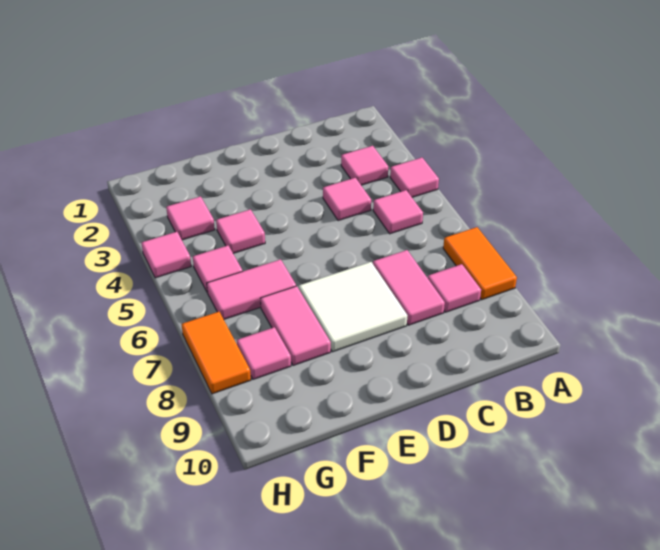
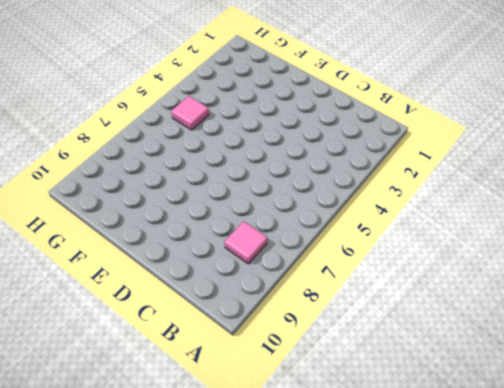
none -> pink 1x1 tile [390,158,439,197]
none -> orange 1x2 tile [443,227,517,300]
none -> pink 1x1 tile [341,146,388,185]

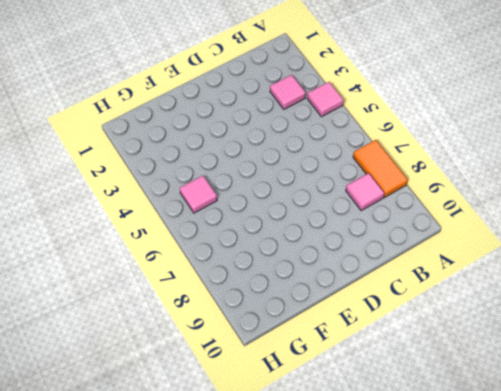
none -> pink 1x1 tile [373,190,423,234]
none -> pink 1x1 tile [323,178,371,221]
none -> pink 1x2 tile [373,250,445,325]

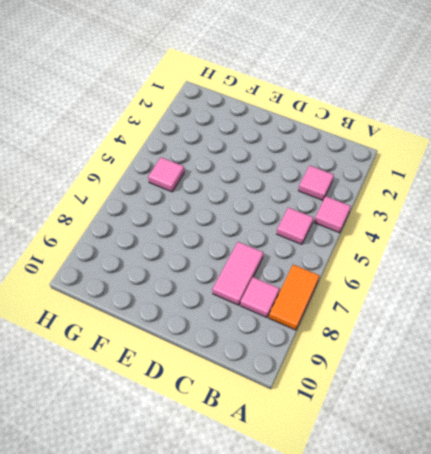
none -> pink 1x1 tile [323,178,371,221]
none -> white 2x2 tile [299,262,408,352]
none -> pink 1x1 tile [216,209,265,253]

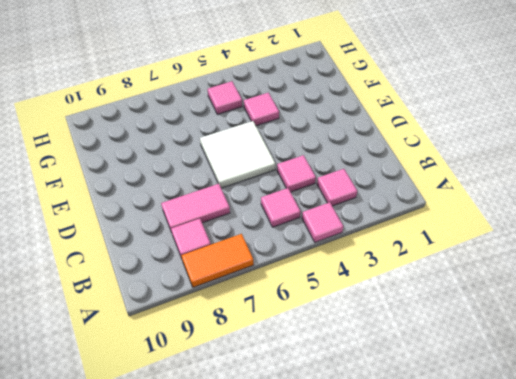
white 2x2 tile [200,121,275,188] -> white 2x2 tile moved to [299,262,408,352]
none -> pink 1x2 tile [207,259,296,319]
none -> pink 1x2 tile [261,286,331,366]
none -> pink 1x1 tile [166,196,215,240]

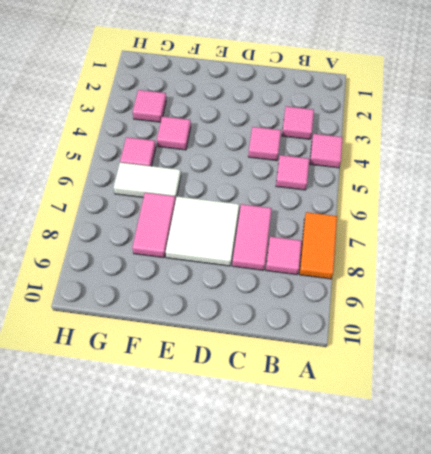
white 1x2 tile [114,162,181,201] -> pink 1x2 tile [207,259,296,319]
none -> pink 1x1 tile [237,327,291,379]
none -> pink 1x1 tile [141,232,191,278]
none -> orange 1x2 tile [182,312,251,394]

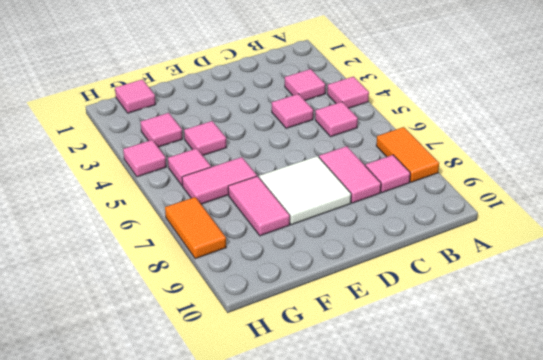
pink 1x1 tile [115,79,156,113] -> pink 1x1 tile moved to [237,327,291,379]

